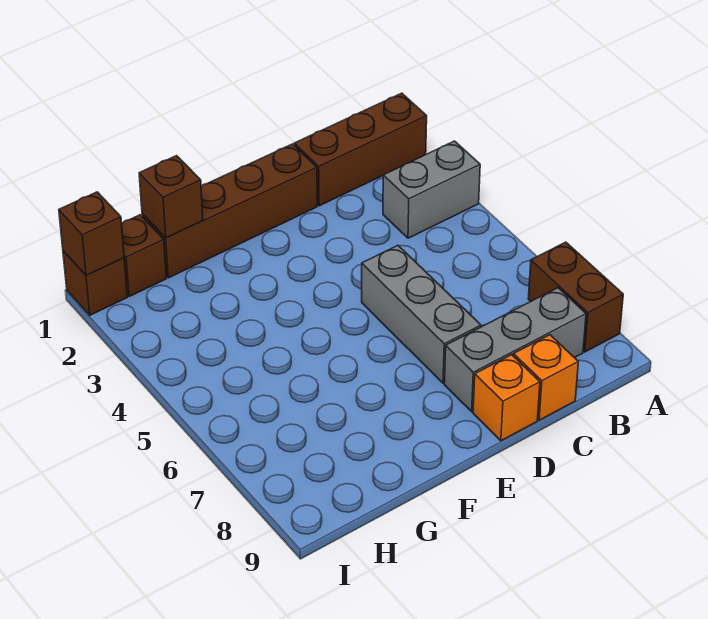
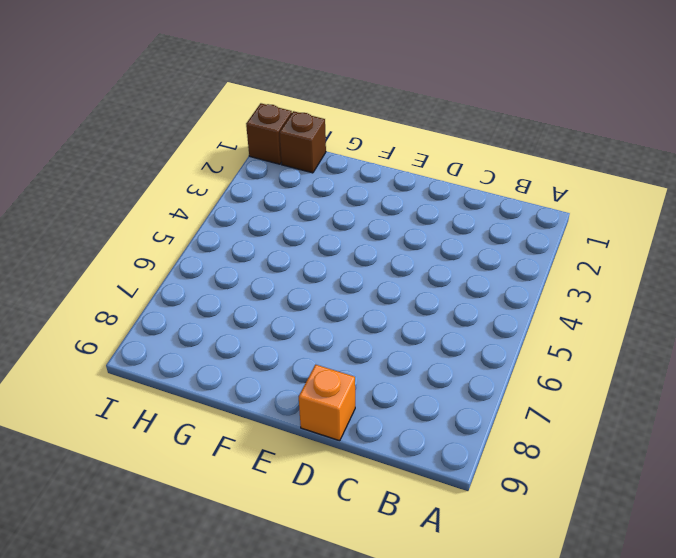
none -> brown 1x3 brick [294,93,427,206]
none -> grey 1x2 brick [383,141,480,238]
none -> brown 1x2 brick [528,242,623,352]

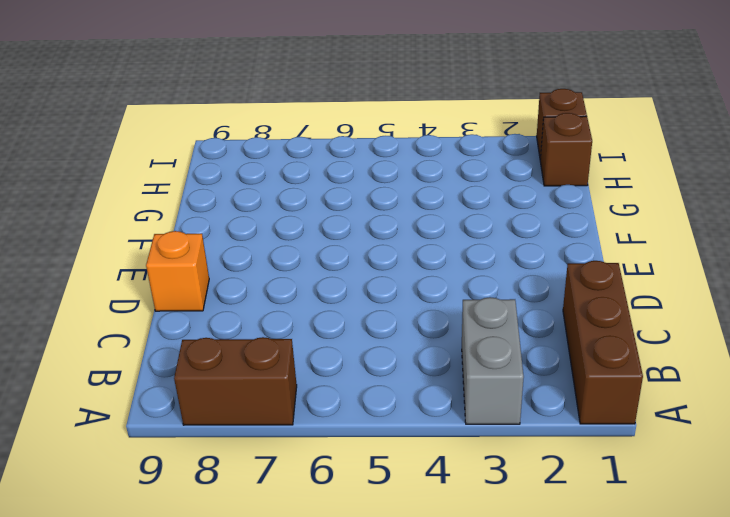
none -> grey 1x3 brick [444,288,586,412]
none -> orange 1x1 brick [513,335,578,420]
none -> brown 1x4 brick [142,144,317,278]

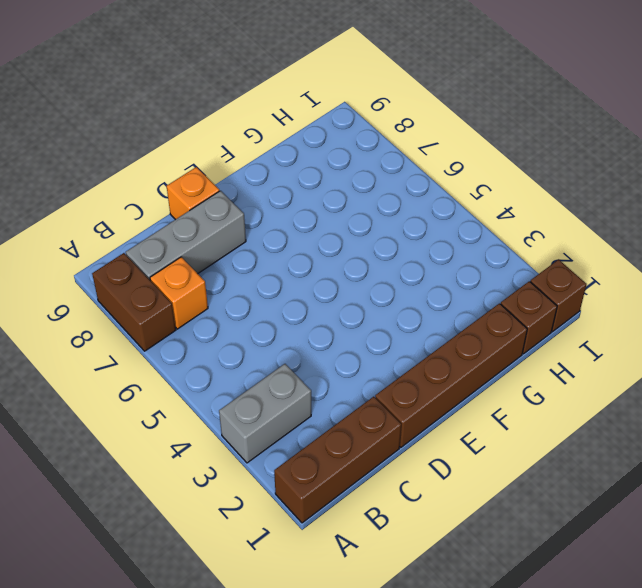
orange 1x1 brick [150,257,208,329] -> orange 1x1 brick moved to [513,335,578,420]
none -> grey 1x3 brick [362,245,481,383]
none -> brown 1x1 brick [139,156,203,238]
none -> brown 1x1 brick [59,192,124,275]

